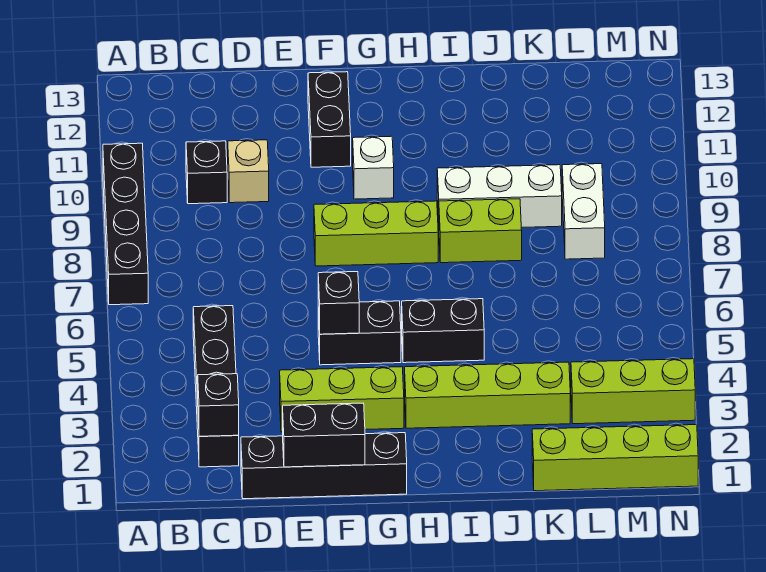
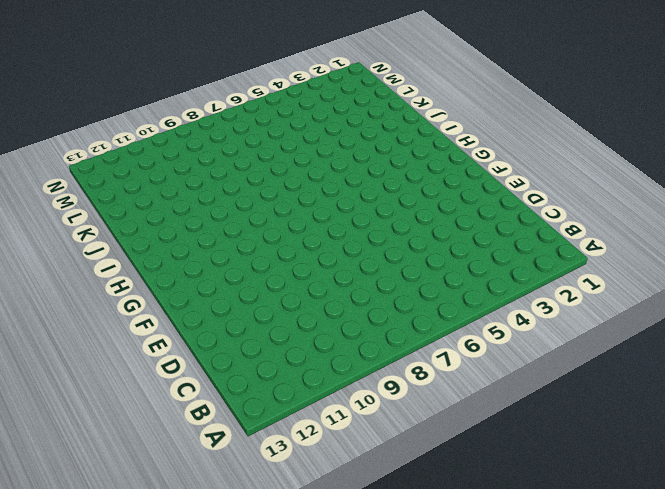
none -> black 1x4 brick [103,143,148,305]
none -> black 1x4 brick [193,306,239,467]
none -> black 1x1 brick [186,141,227,204]

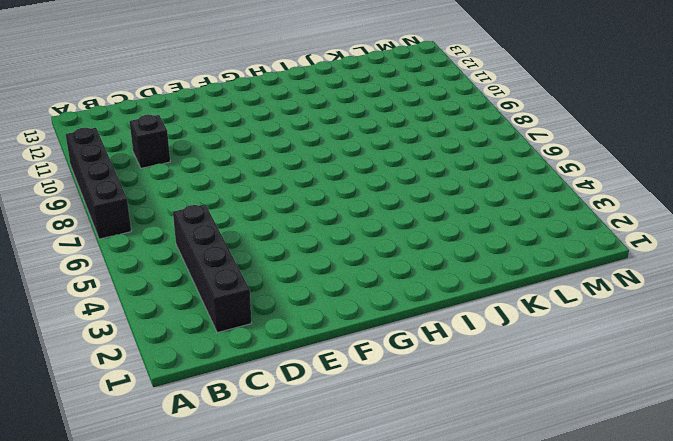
none -> black 1x4 brick [241,433,407,499]
none -> tan 1x1 brick [228,140,269,203]
none -> lime 1x3 brick [280,367,404,432]

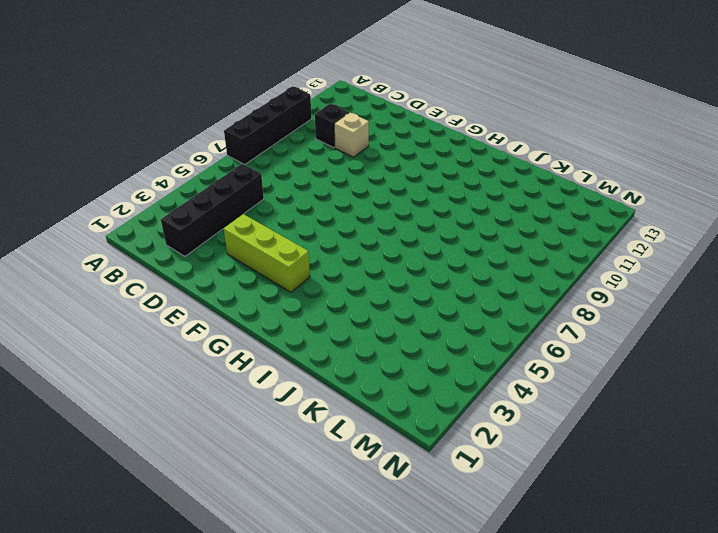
none -> black 1x4 brick [241,433,407,499]
none -> black 1x2 brick [318,301,401,365]
none -> lime 1x3 brick [314,201,438,266]

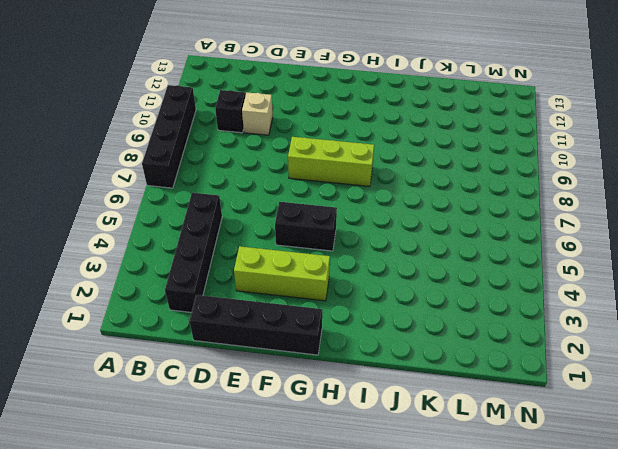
none -> black 1x2 brick [308,72,351,167]
none -> white 1x1 brick [353,136,394,199]
none -> lime 1x4 brick [405,362,570,428]

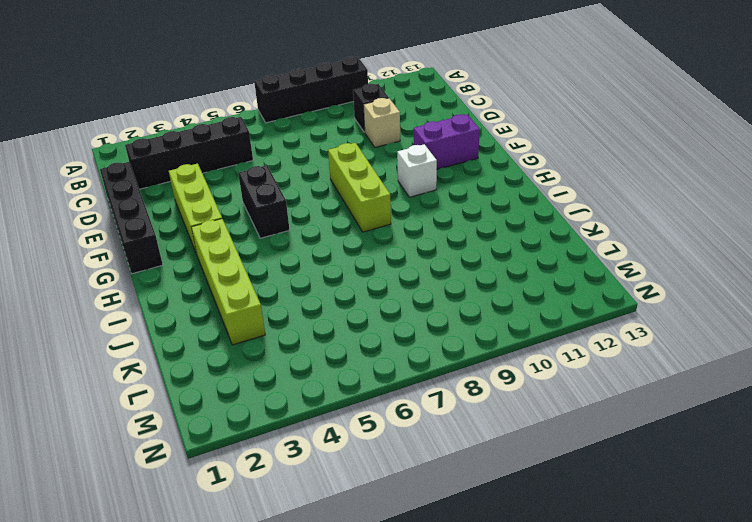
purple 1x2 brick [414,114,480,169] -> black 1x2 brick [308,72,351,167]
none -> black 1x2 brick [402,299,484,363]
none -> lime 1x2 brick [439,199,522,263]
none -> white 1x3 brick [437,165,562,228]

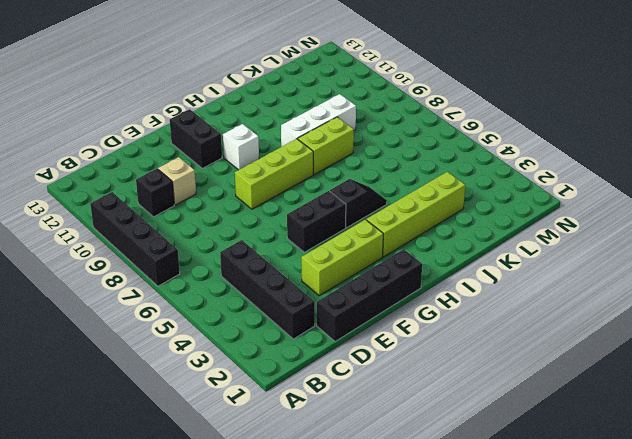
black 1x2 slope [330,179,387,228] -> black 1x2 brick [402,299,484,363]
none -> lime 1x4 brick [532,425,698,491]
none -> lime 1x3 brick [571,359,695,424]
none -> white 1x2 brick [562,164,605,259]

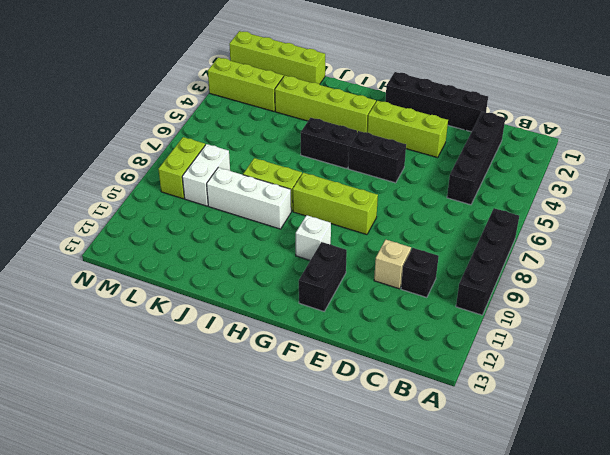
lime 1x2 brick [158,137,205,199] -> none
none -> black 1x1 brick [198,374,239,436]
none -> black 1x2 brick [283,403,365,467]
none -> black 1x1 brick [318,272,359,334]

